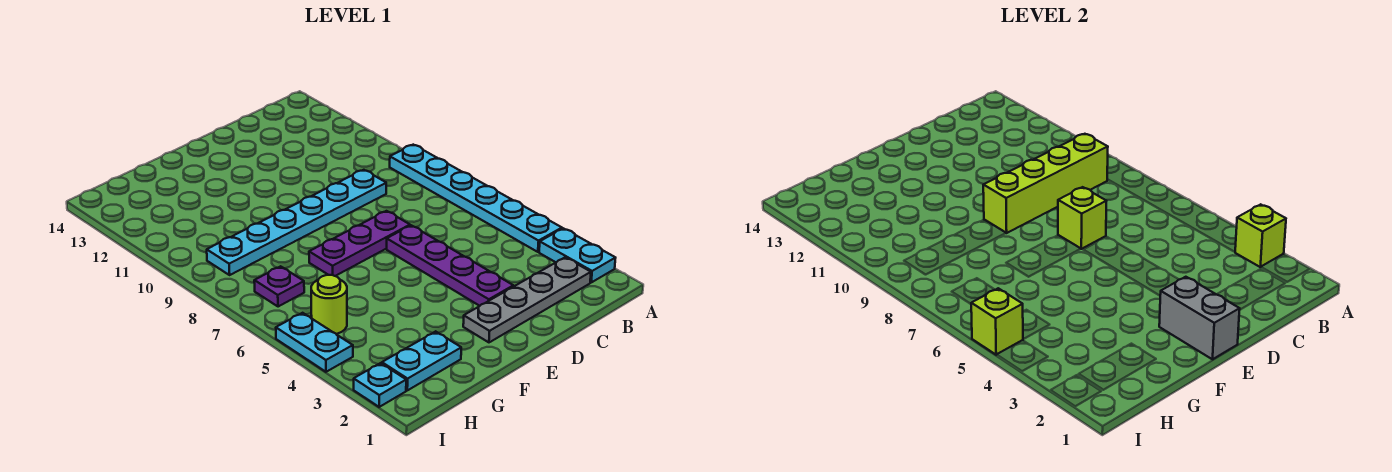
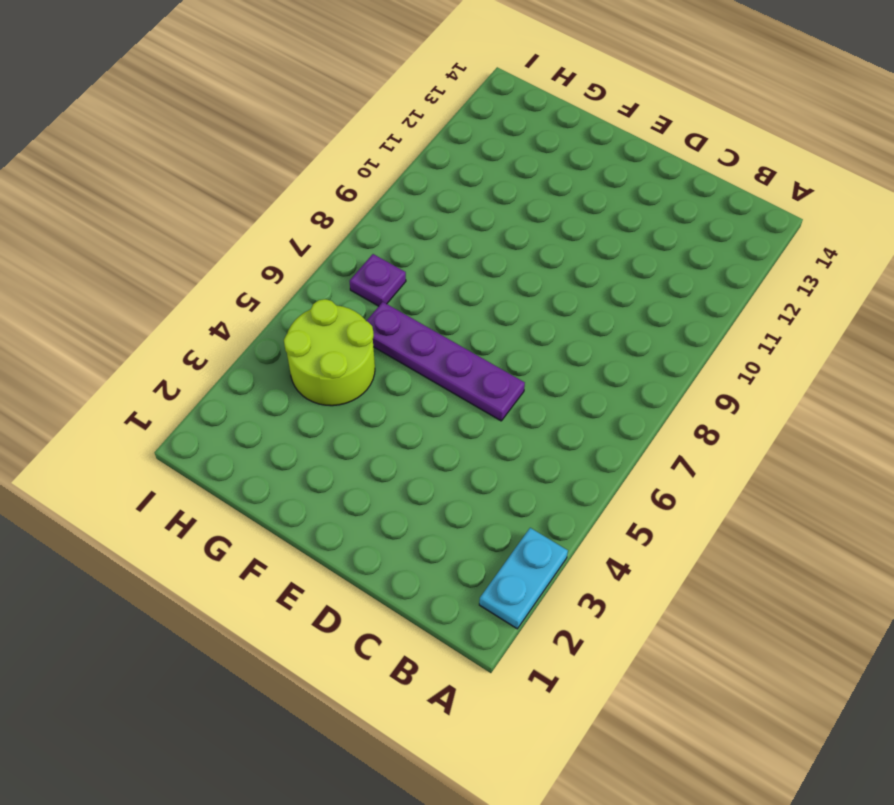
purple 1x4 plate [367,302,525,421] -> purple 1x4 plate turned to [387,225,513,306]
lime 2x2 round brick [284,299,375,406] -> lime 1x1 round brick [311,275,347,334]
none -> cyan 1x6 plate [390,145,562,252]
none -> grey 1x4 plate [463,257,591,342]
none -> cyan 1x6 plate [207,170,386,275]

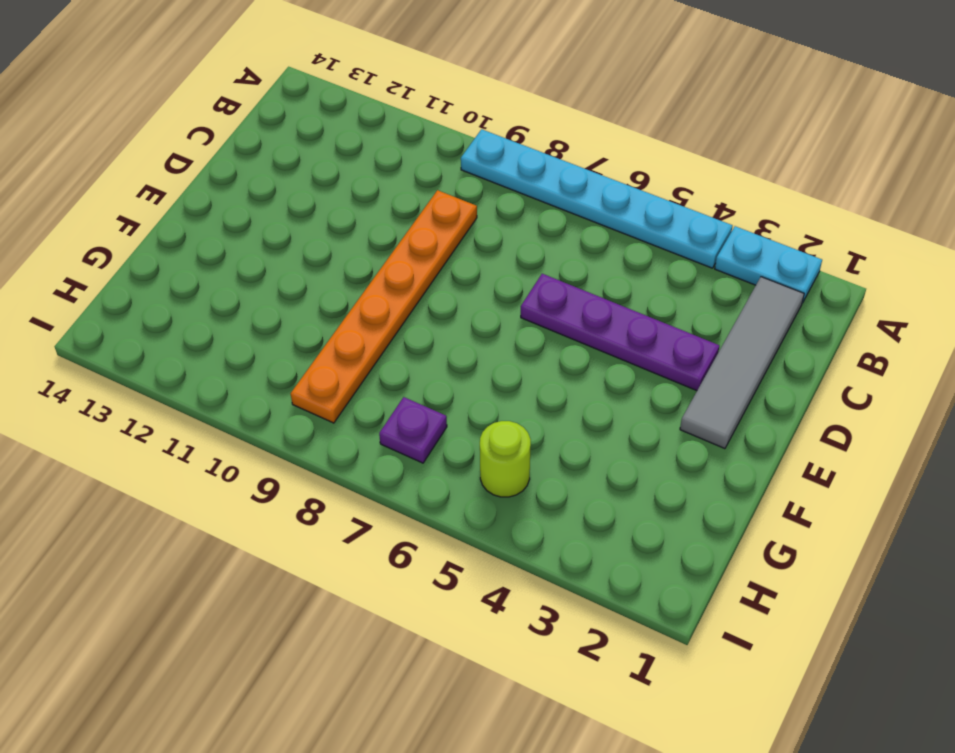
grey 1x4 tile [680,277,804,449] -> grey 1x4 plate [463,257,591,342]
orange 1x6 plate [291,190,477,423] -> cyan 1x6 plate [207,170,386,275]
none -> purple 1x3 plate [309,211,410,276]
none -> cyan 1x2 plate [382,331,461,390]
none -> cyan 1x1 plate [354,363,406,407]

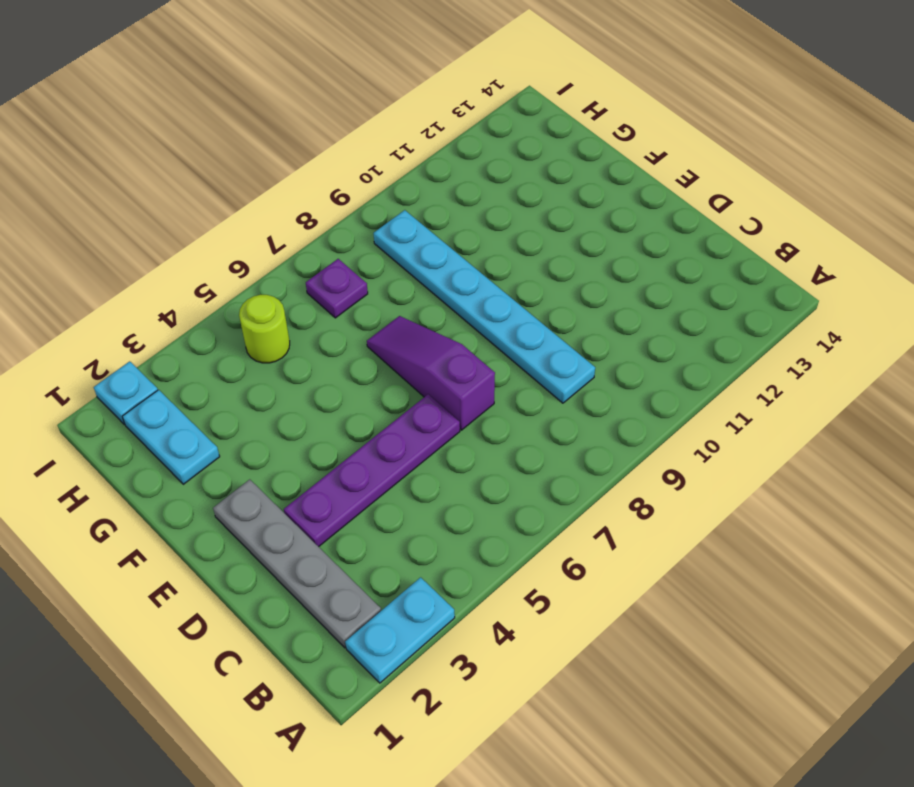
purple 1x3 slope [367,316,495,430] -> purple 1x3 plate [309,211,410,276]
none -> cyan 1x6 plate [390,145,562,252]
none -> cyan 1x2 plate [276,313,353,372]
none -> lime 1x1 brick [1235,204,1286,267]

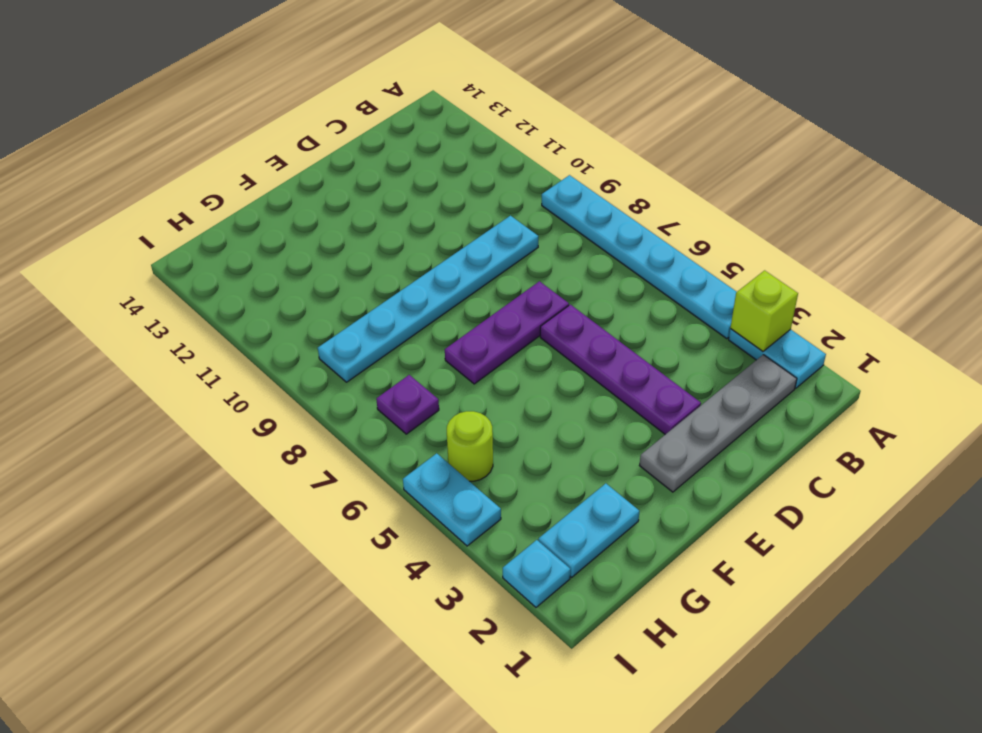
none -> lime 1x4 brick [983,134,1108,233]
none -> lime 1x1 brick [1058,187,1106,249]
none -> grey 1x2 brick [1159,277,1240,359]

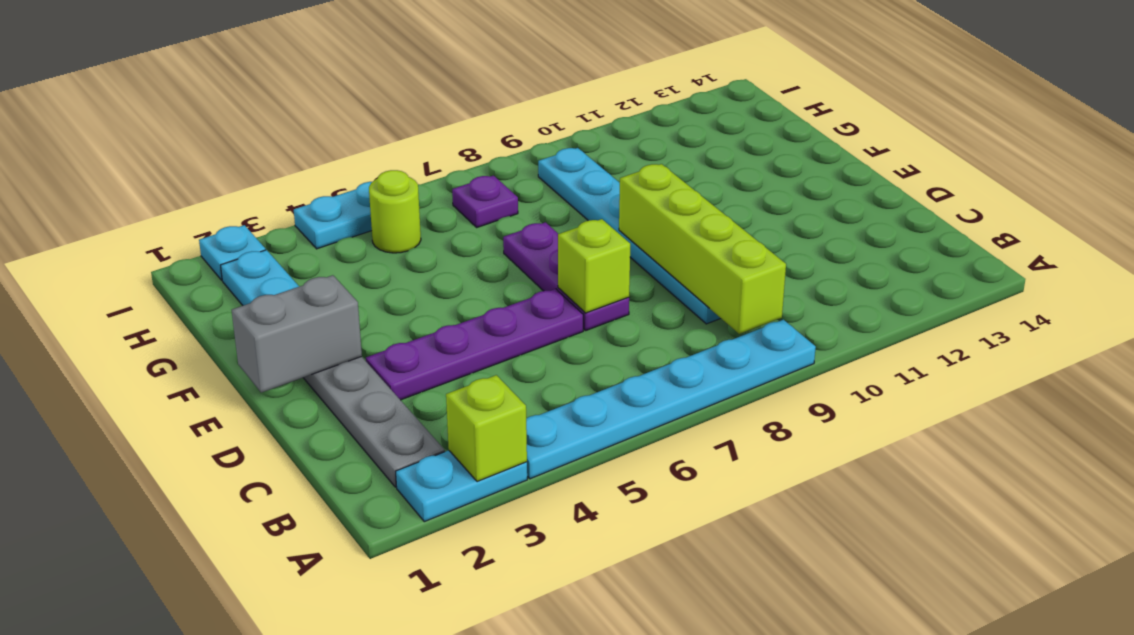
none -> lime 1x1 brick [971,288,1023,355]

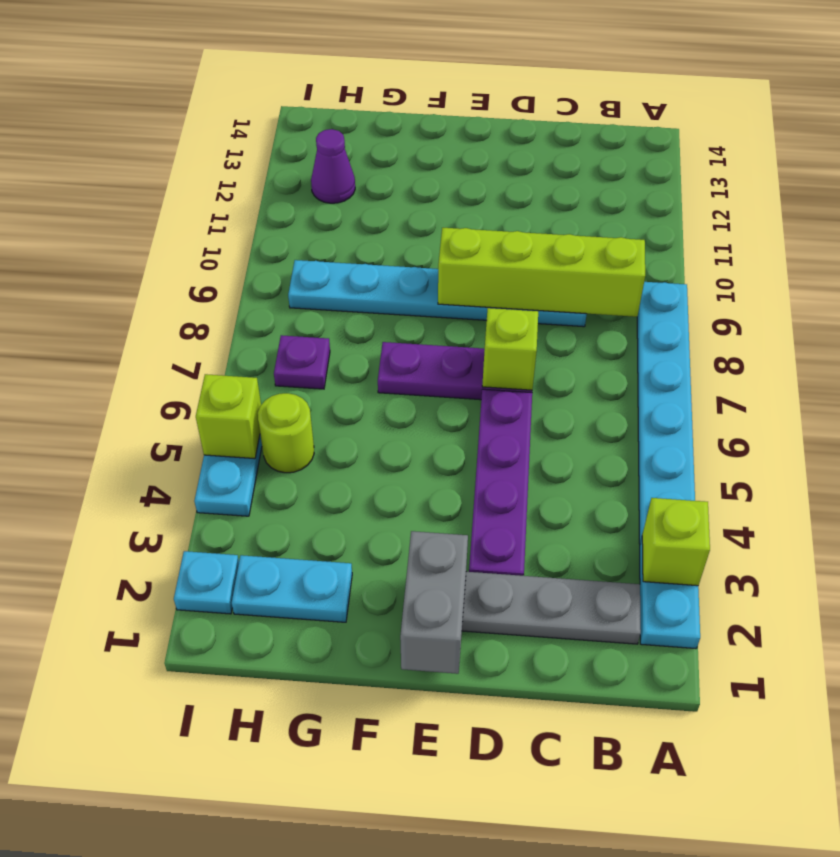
purple 1x1 cone [311,129,355,203] -> none

